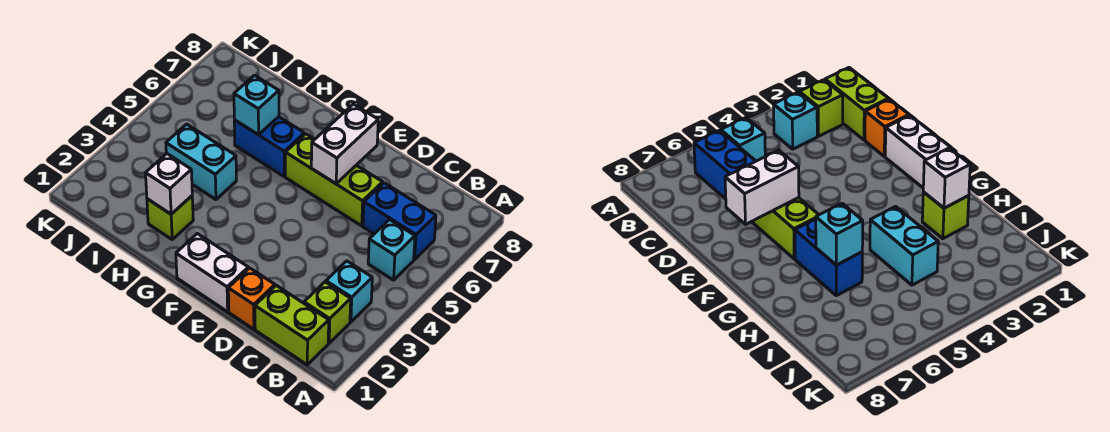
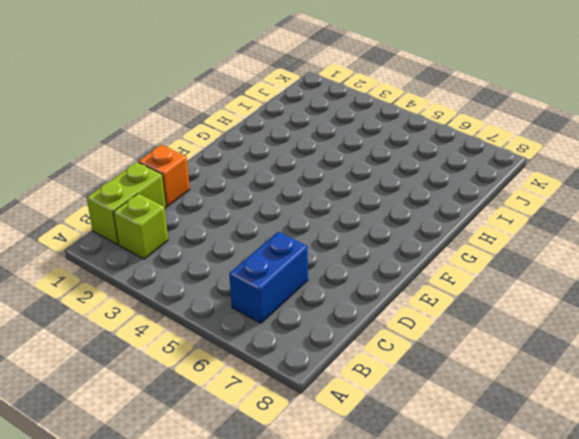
none -> cyan 1x1 brick [326,261,372,322]
none -> cyan 1x1 brick [368,220,415,280]
none -> lime 1x3 brick [285,134,383,226]

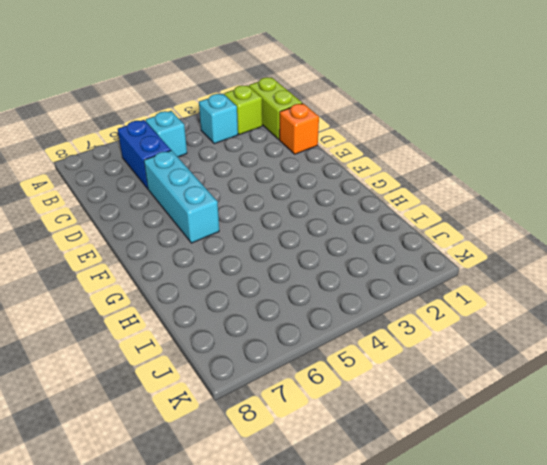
cyan 1x3 brick [144,150,219,243] -> lime 1x3 brick [285,134,383,226]
none -> white 1x2 brick [176,234,248,312]
none -> blue 1x2 brick [234,117,304,176]
none -> lime 1x1 brick [147,196,193,239]

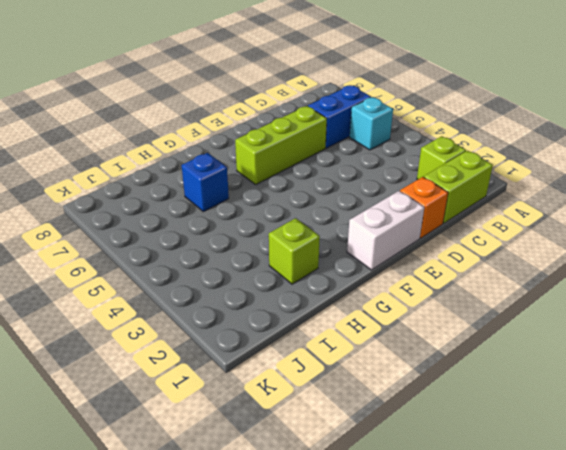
blue 1x1 brick [182,153,229,212] -> blue 1x2 brick [234,117,304,176]
none -> cyan 1x1 brick [326,261,372,322]
none -> cyan 1x2 brick [166,124,236,199]
none -> white 1x2 brick [311,104,378,184]

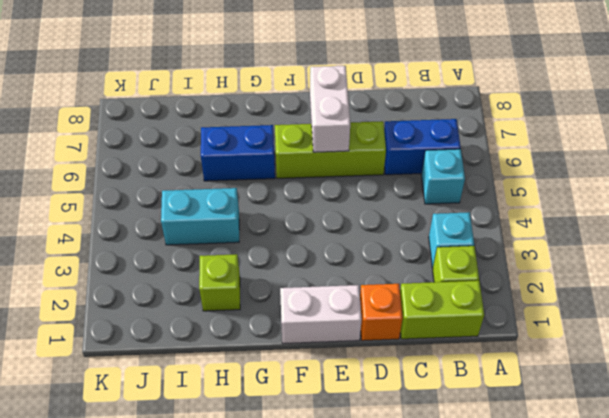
none -> white 1x1 brick [146,154,192,214]
none -> cyan 1x1 brick [234,75,279,135]

